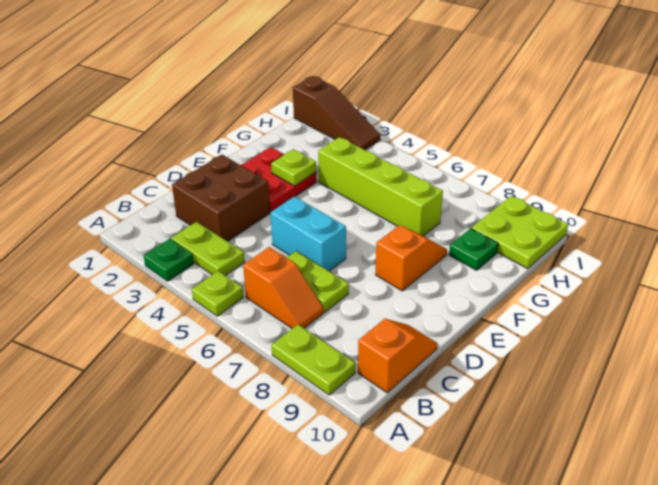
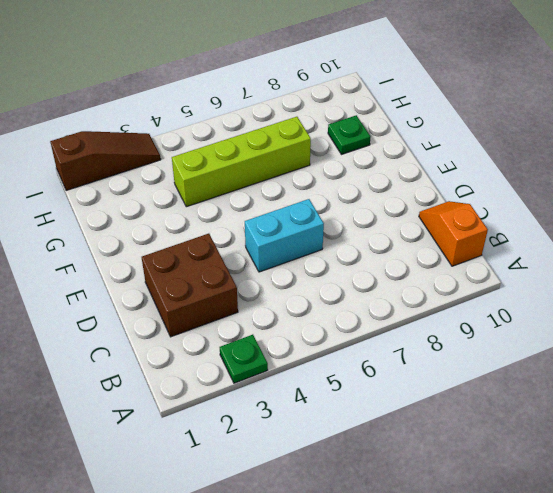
none -> lime 1x1 plate [192,271,243,316]
none -> lime 1x2 plate [272,325,355,395]
none -> lime 1x2 plate [171,222,245,276]

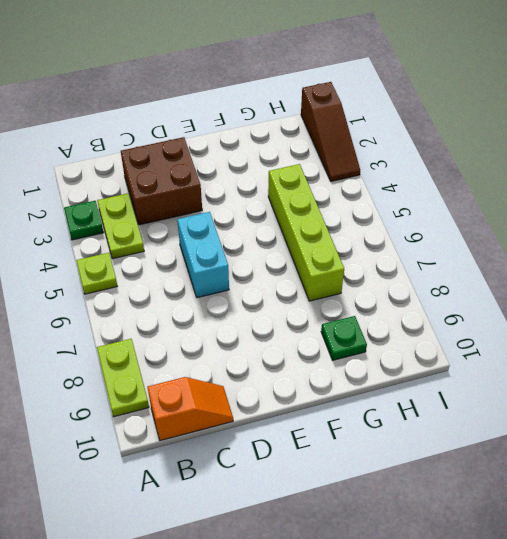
none -> orange 1x2 slope [243,247,323,329]
none -> lime 1x2 plate [287,251,349,312]
none -> red 2x2 plate [241,147,317,212]

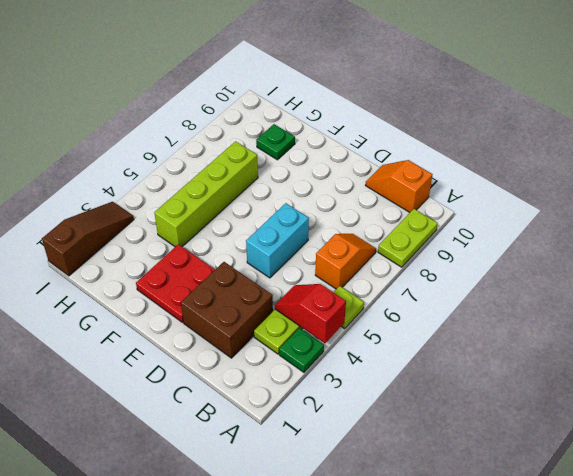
red 1x2 slope [275,284,346,343] -> none
none -> lime 1x2 plate [287,251,349,312]
none -> orange 1x2 slope [376,225,447,291]
none -> lime 2x2 plate [471,196,568,269]

